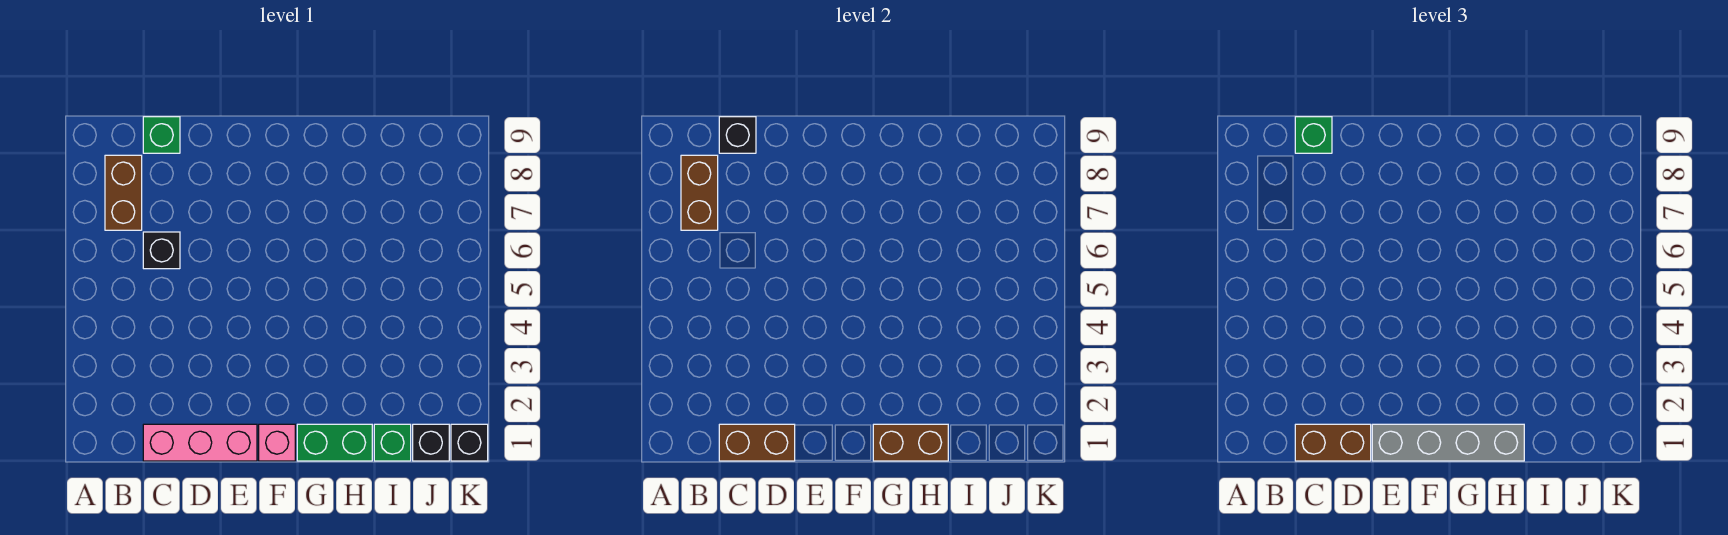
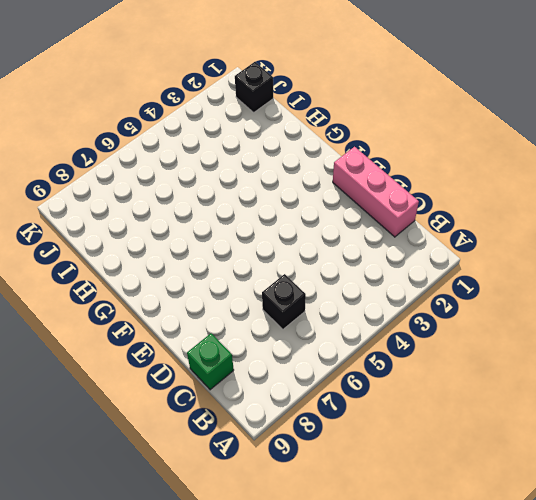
none -> brown 1x2 brick [105,155,142,230]
none -> pink 1x1 brick [259,424,295,461]
none -> green 1x2 brick [297,424,372,461]

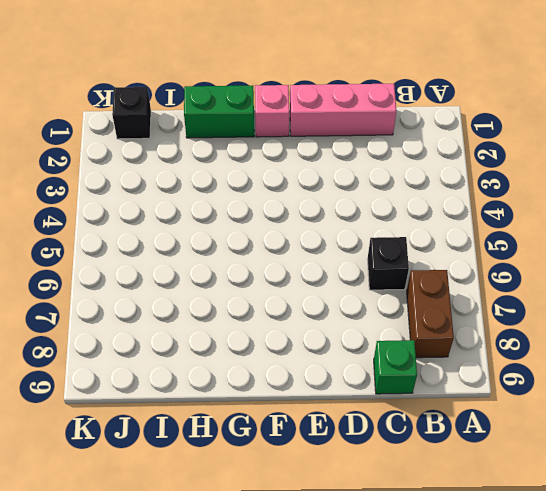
none -> green 1x1 brick [374,424,411,461]
none -> black 1x1 brick [451,424,488,461]
none -> brown 1x2 brick [681,155,718,230]

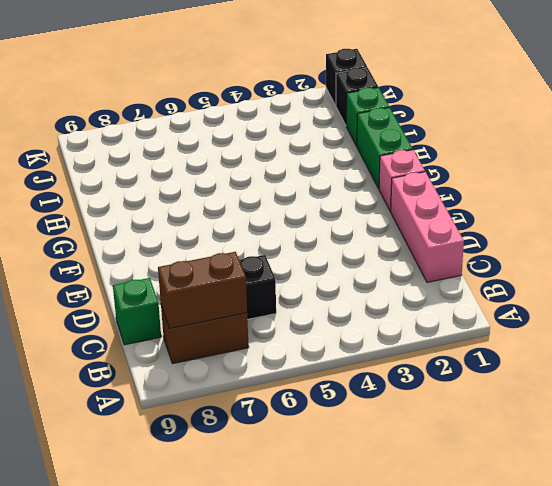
none -> brown 1x2 brick [719,424,795,461]
none -> black 1x1 brick [719,117,756,153]
none -> brown 1x2 brick [873,424,948,461]

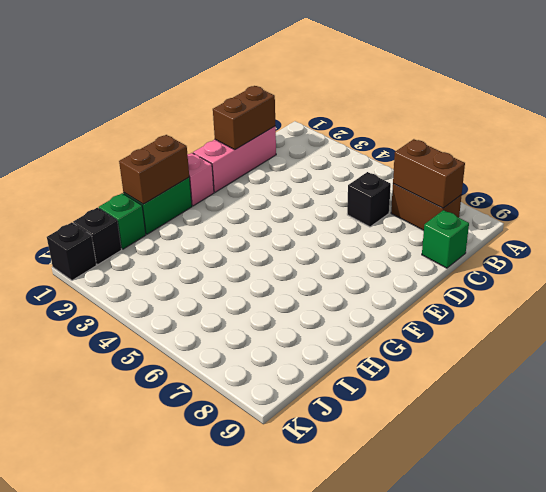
none -> black 1x1 brick [719,117,756,153]
none -> brown 1x2 brick [1295,424,1371,461]
none -> green 1x1 brick [1295,117,1332,153]

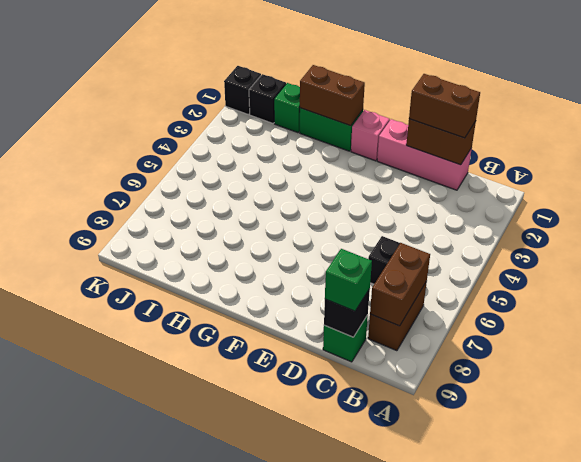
none -> grey 1x4 brick [1372,424,1524,461]

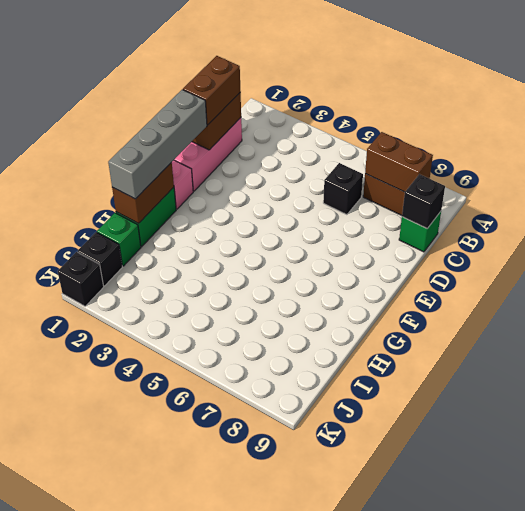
none -> green 1x1 brick [1295,117,1332,153]

